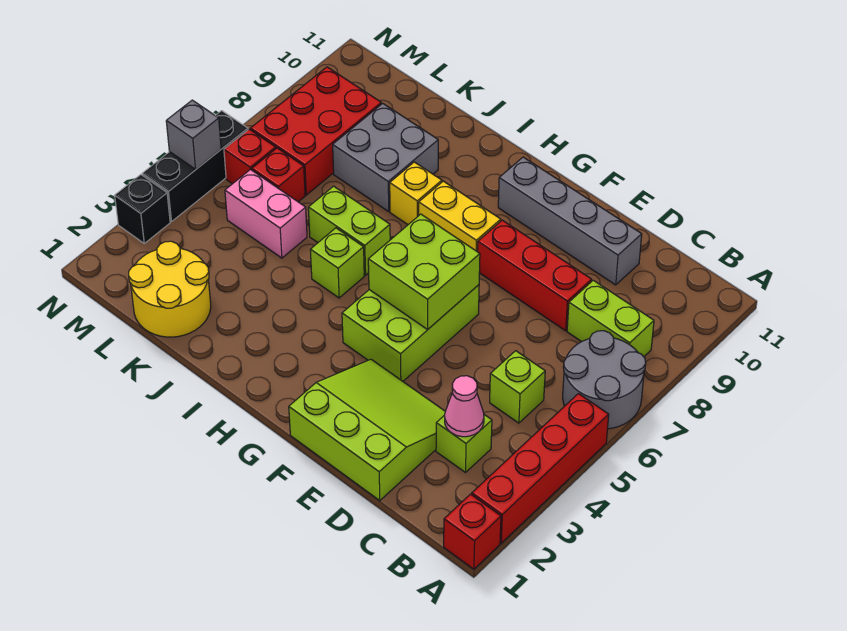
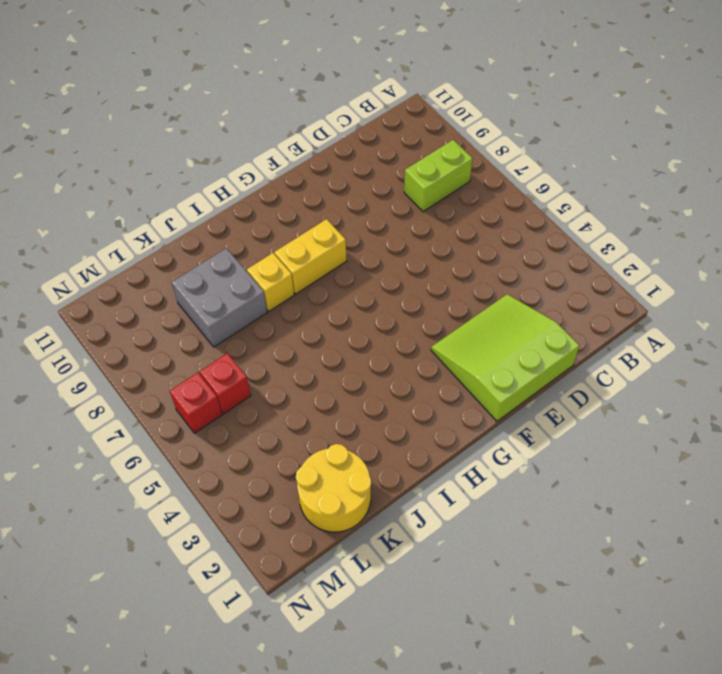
none -> red 1x1 brick [444,494,501,569]
none -> red 1x4 brick [472,394,609,543]
none -> grey 2x2 round brick [563,331,646,429]

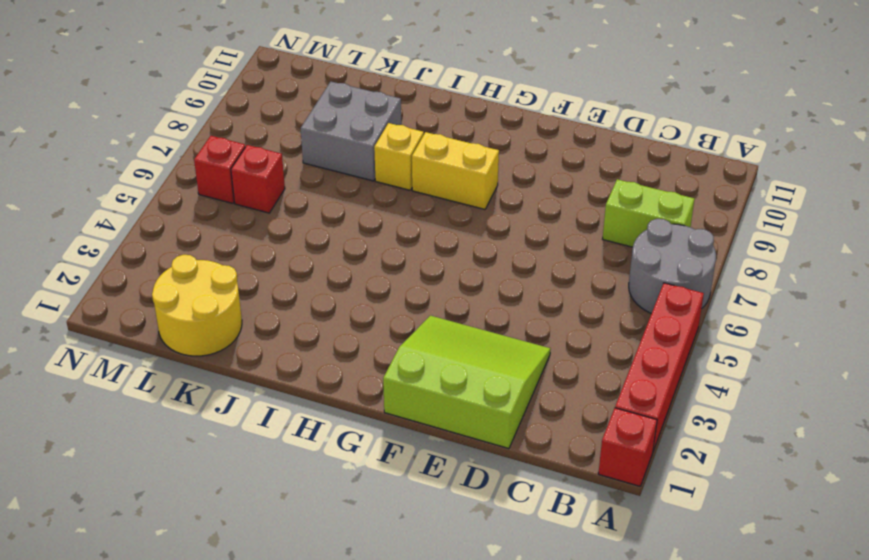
none -> lime 1x1 brick [436,415,492,472]
none -> lime 1x1 brick [490,351,545,423]
none -> red 1x3 brick [478,220,592,331]

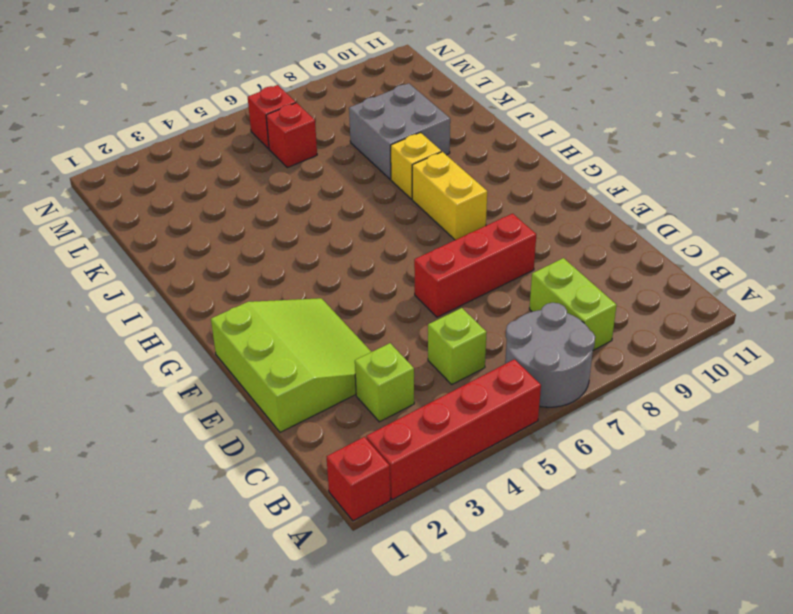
red 1x3 brick [414,213,536,317] -> red 1x3 brick turned to [478,220,592,331]
none -> grey 1x4 brick [498,157,642,285]
none -> lime 2x3 brick [342,285,479,381]
none -> lime 1x1 brick [310,228,364,298]

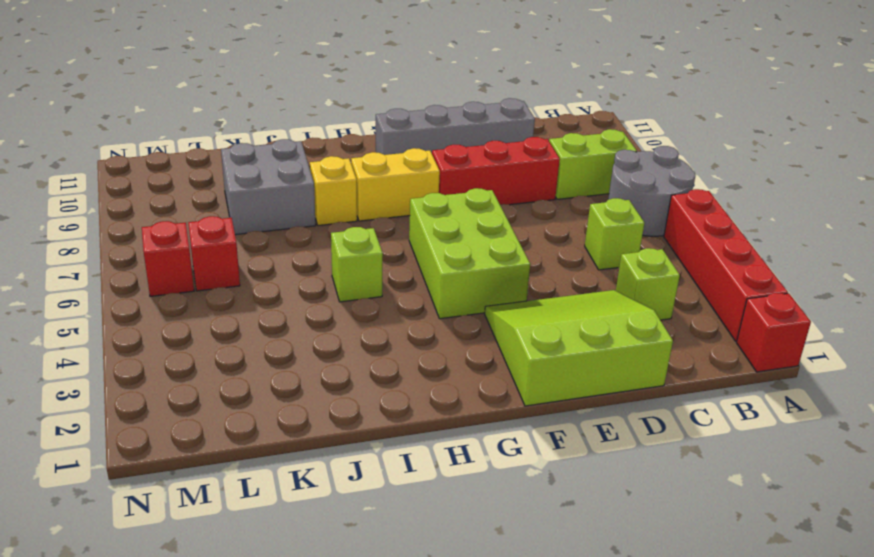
none -> lime 1x2 brick [308,186,390,275]
none -> yellow 2x2 round brick [129,241,211,337]
none -> pink 1x2 brick [225,169,307,258]

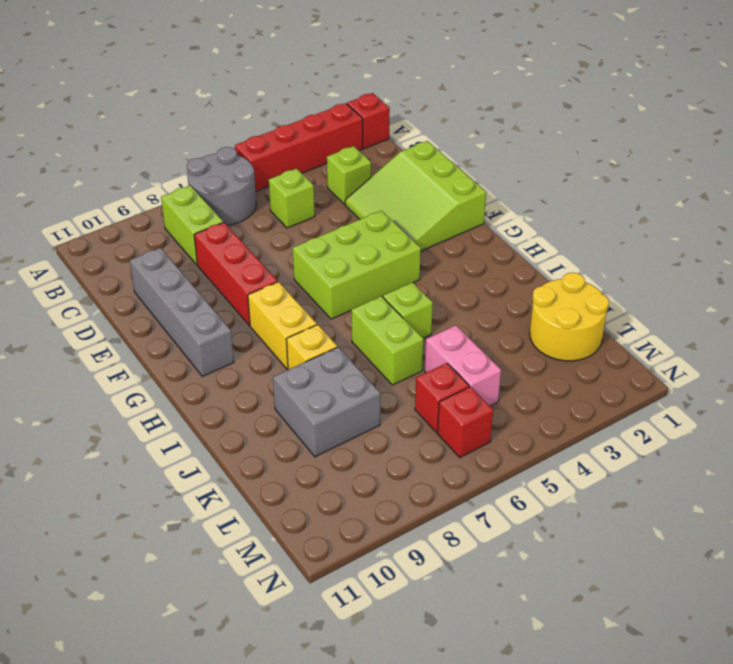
none -> red 2x3 brick [250,67,381,195]
none -> black 1x1 brick [115,175,170,243]
none -> black 1x3 brick [142,111,248,222]

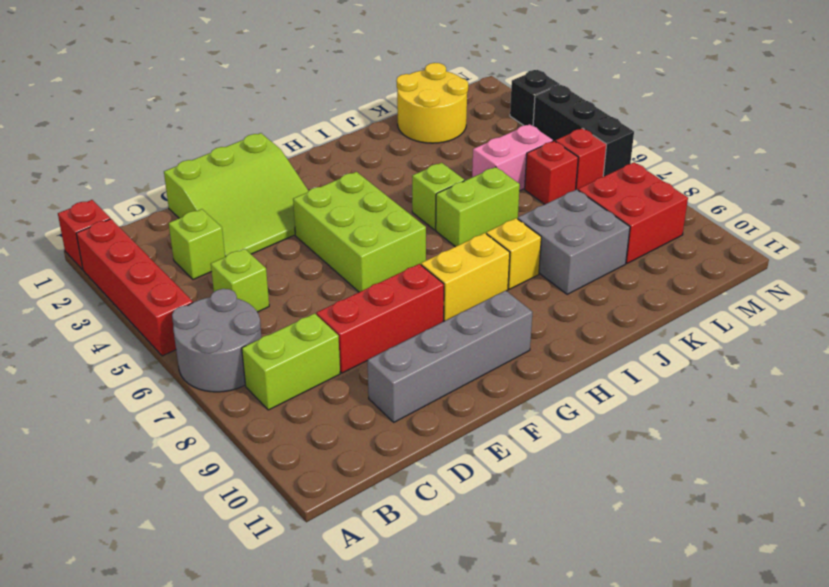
red 2x2 brick [578,162,688,263] -> red 2x3 brick [250,67,381,195]
none -> pink 1x1 cone [445,376,484,437]
none -> lime 2x2 brick [368,214,480,330]
none -> grey 1x1 brick [166,100,221,169]

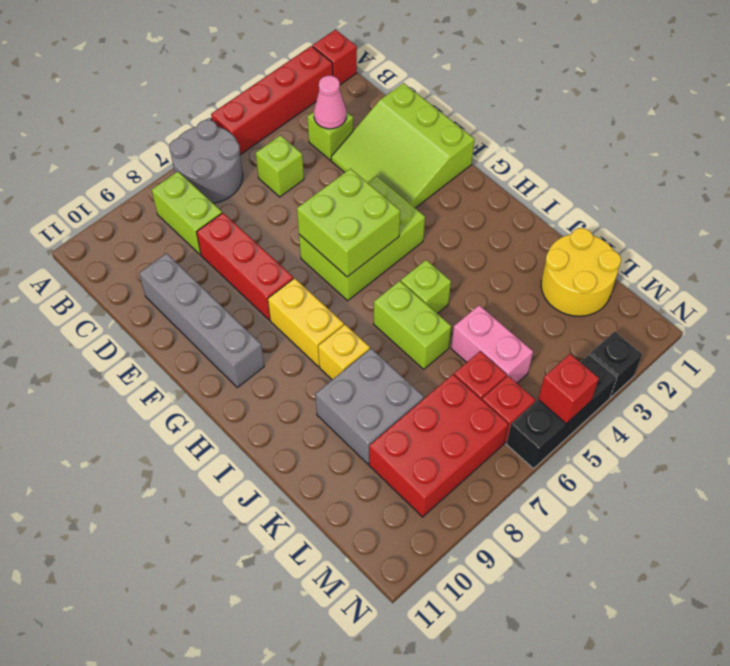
red 1x1 brick [538,354,599,424] -> grey 1x1 brick [166,100,221,169]

